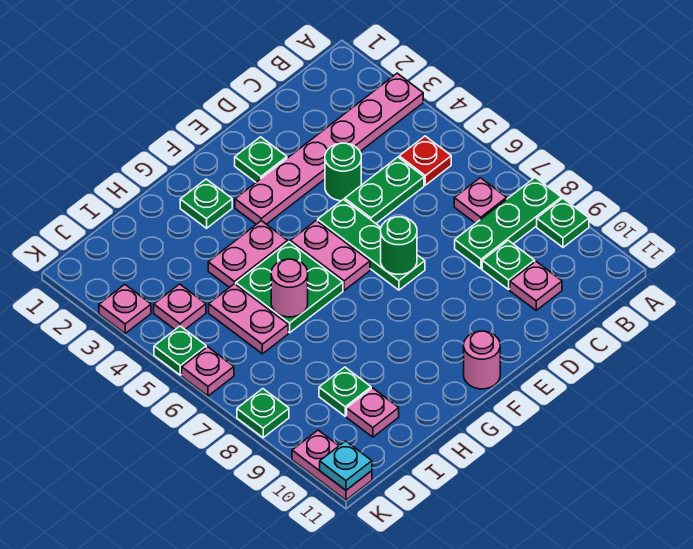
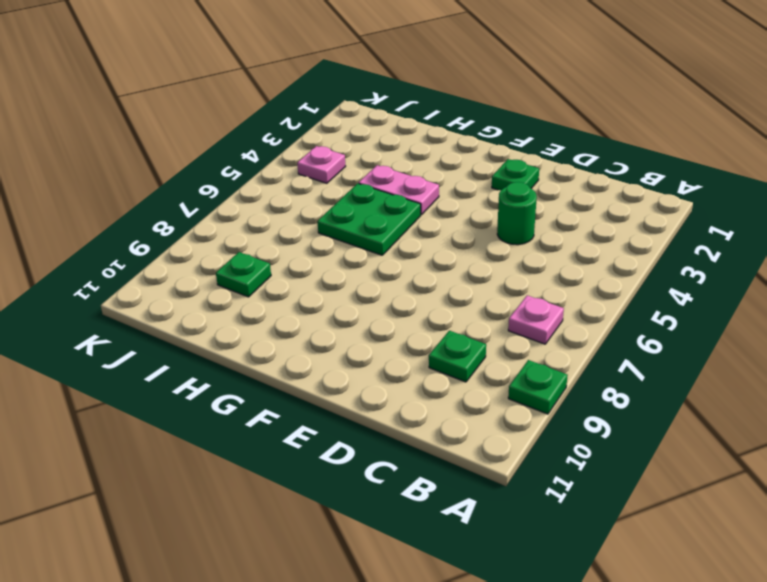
none -> pink 1x6 plate [235,73,423,224]
none -> green 1x3 plate [455,178,561,269]
none -> red 1x1 plate [399,136,451,185]

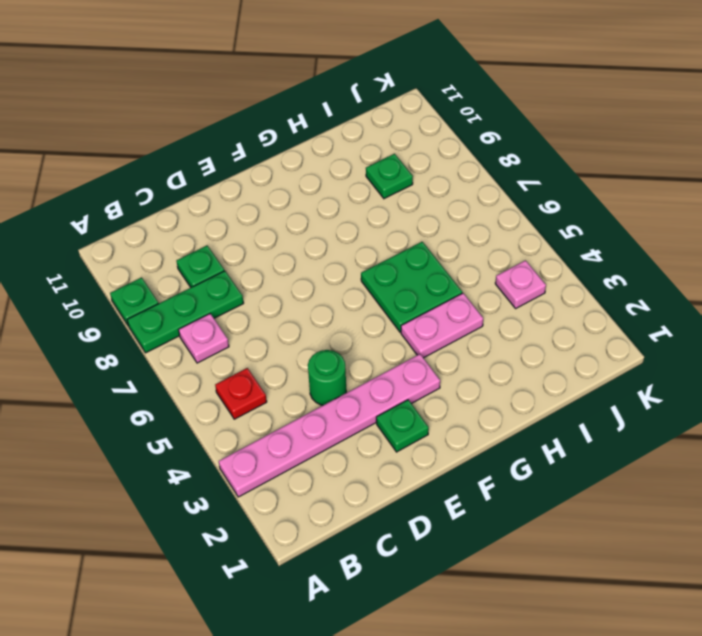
none -> green 1x2 plate [345,157,424,223]
none -> pink 1x1 plate [510,261,562,310]
none -> green 1x3 plate [318,199,425,290]

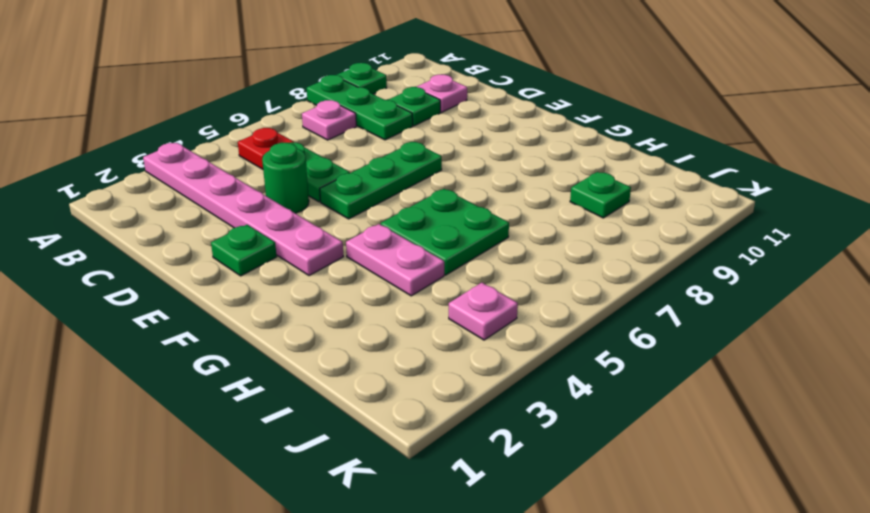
none -> pink 1x2 plate [290,221,370,290]
none -> pink 1x1 round brick [464,331,500,389]
none -> green 1x1 plate [180,179,232,228]

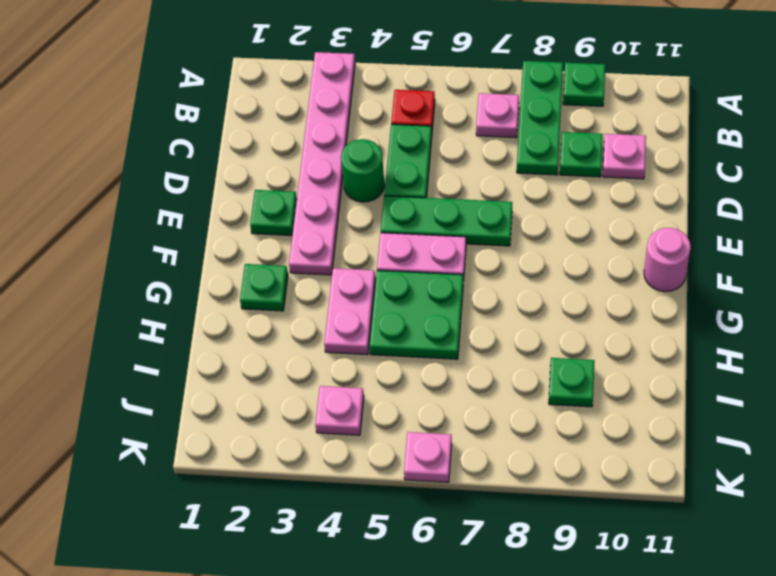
none -> pink 1x2 plate [209,284,288,354]
none -> pink 1x1 plate [347,388,399,437]
none -> pink 1x1 plate [99,284,151,333]

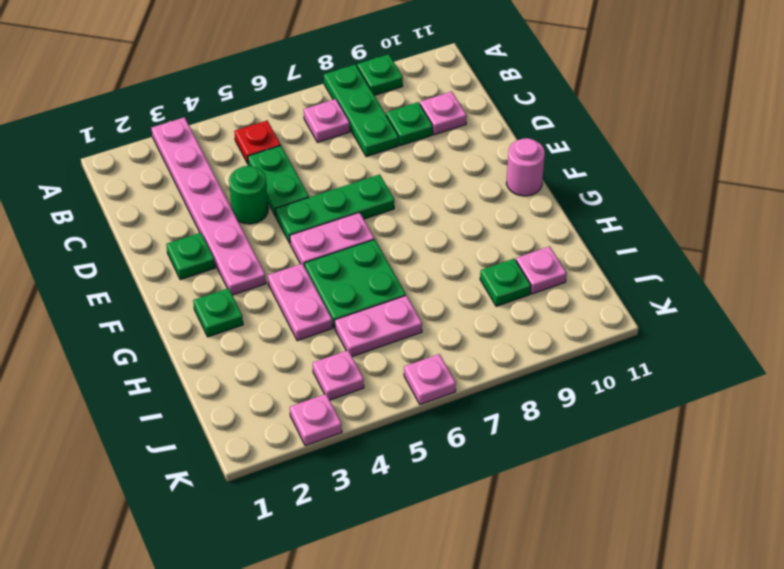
none -> green 1x1 plate [154,326,206,375]
none -> green 1x1 plate [237,389,289,438]
none -> pink 1x2 plate [292,430,372,500]

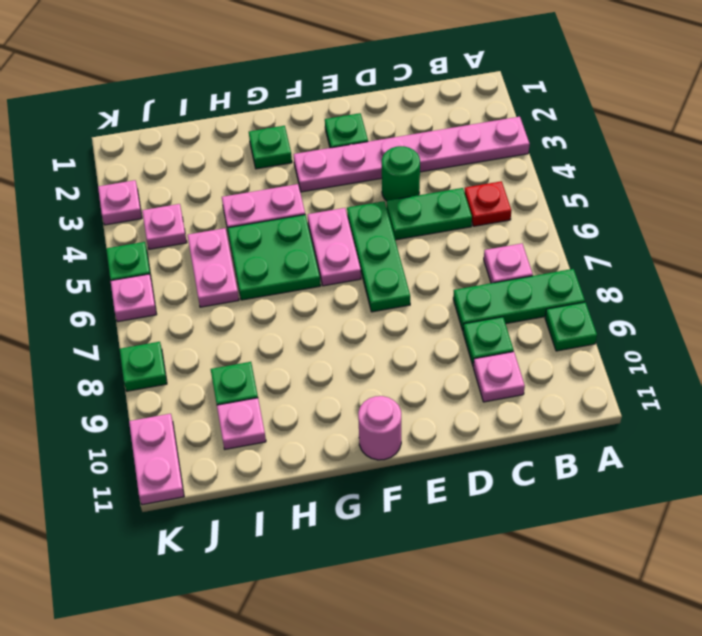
none -> green 1x1 round brick [381,217,417,274]
none -> pink 1x1 round brick [271,259,308,317]
none -> cyan 1x1 plate [320,441,372,490]

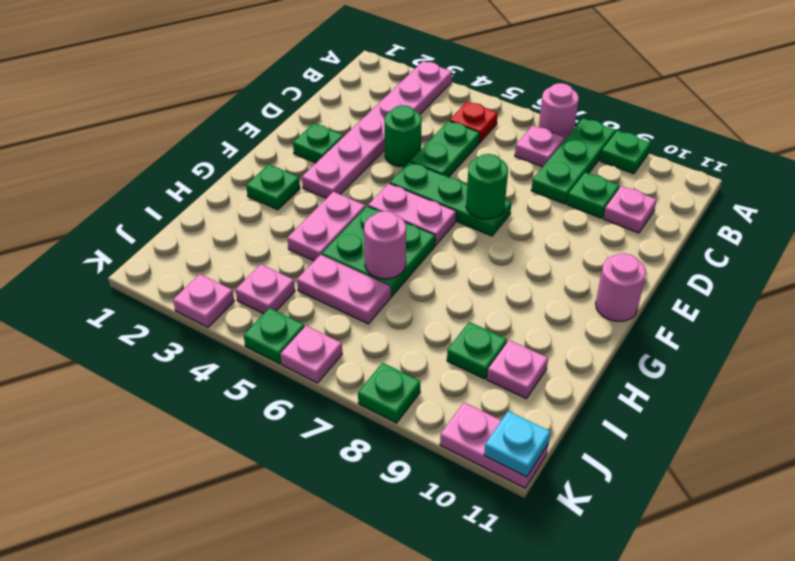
pink 1x1 round brick [539,83,579,139] -> none

